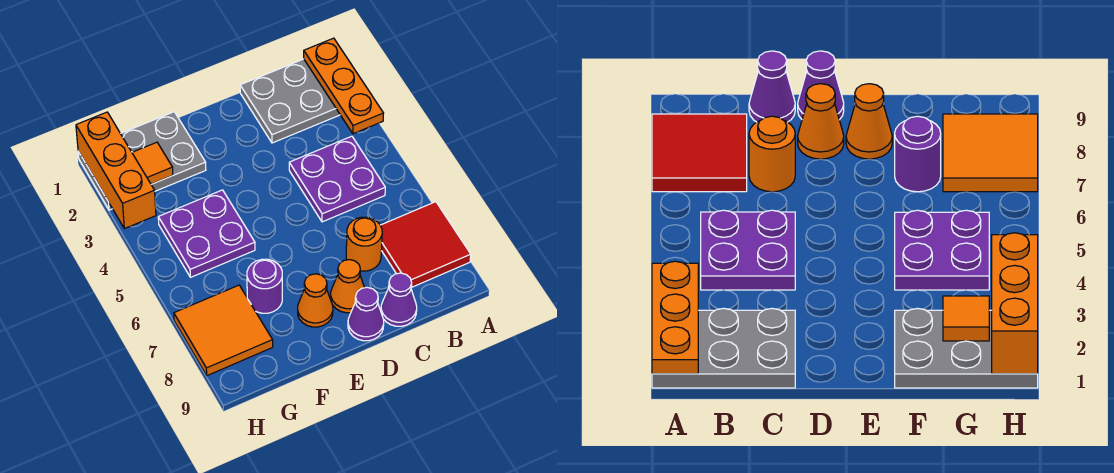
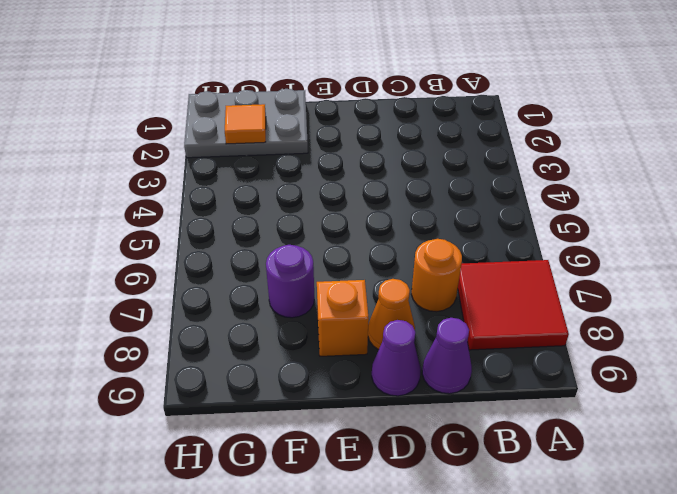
orange 1x1 brick [317,280,369,356] -> orange 1x1 cone [298,274,333,327]
none -> grey 2x3 plate [240,59,340,143]
none -> purple 2x2 plate [289,136,385,222]
none -> purple 2x2 plate [158,190,255,277]

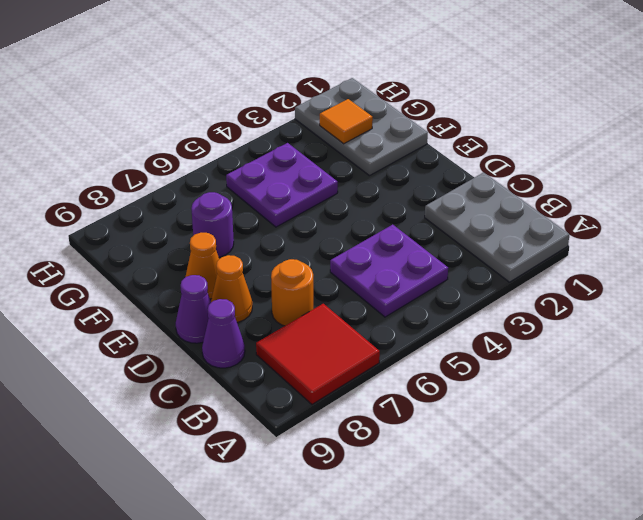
none -> orange 2x2 tile [174,285,273,376]
none -> orange 1x3 plate [304,38,384,134]
none -> orange 1x3 brick [76,112,156,229]

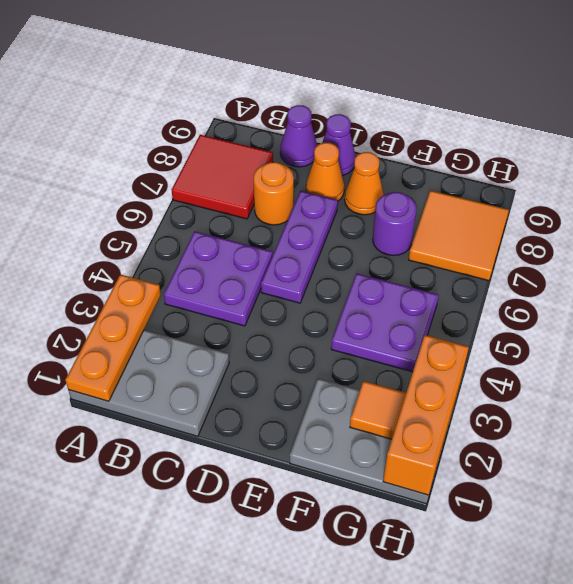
purple 1x3 plate [261,191,338,303] -> none

